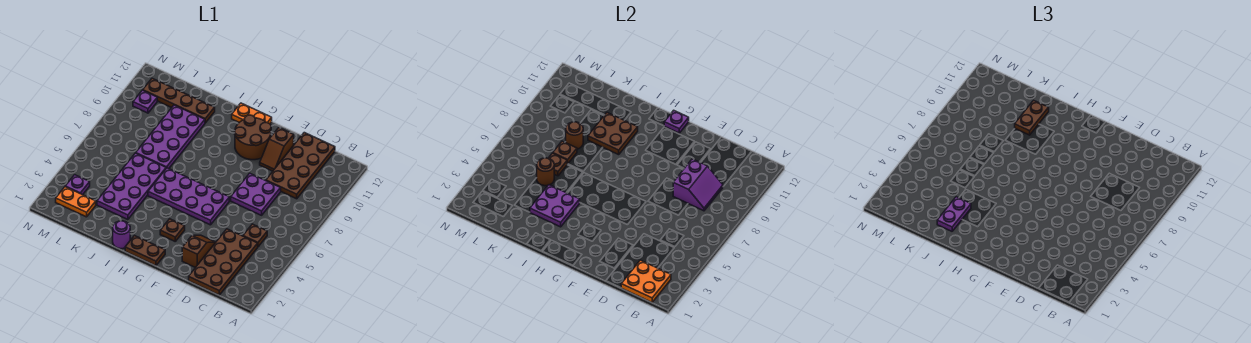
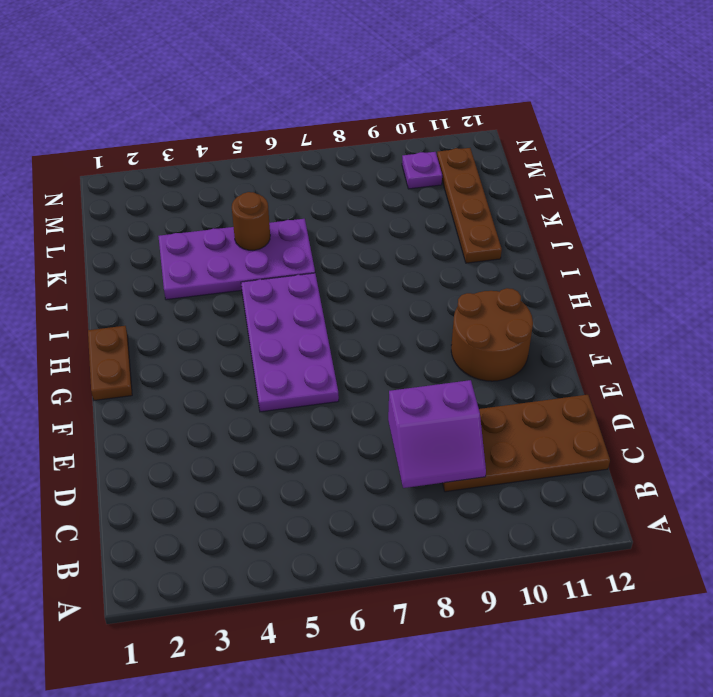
none -> brown 2x4 plate [189,229,258,295]
none -> brown 1x1 plate [243,224,267,247]
none -> purple 2x2 plate [231,173,281,215]

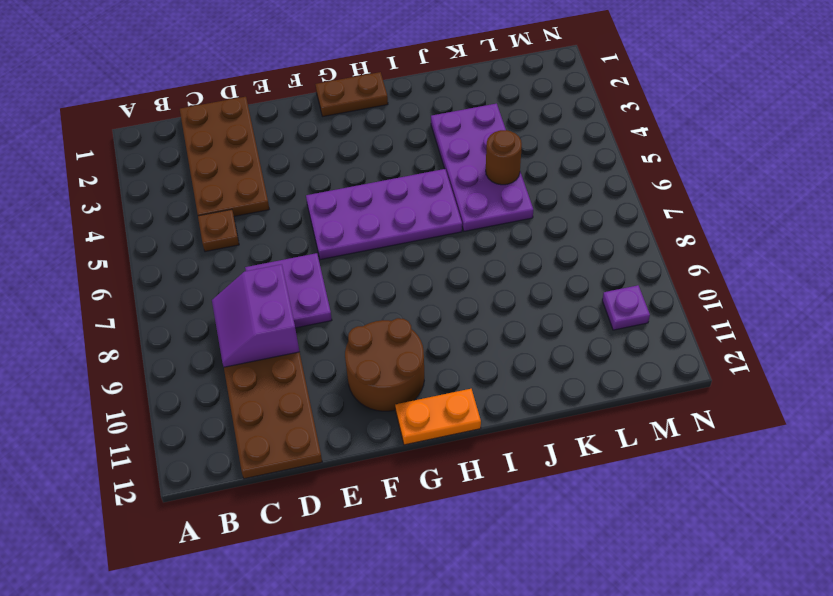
none -> brown 1x2 slope [182,235,216,268]
none -> brown 1x2 slope [260,128,294,171]
none -> brown 1x1 plate [160,219,185,241]

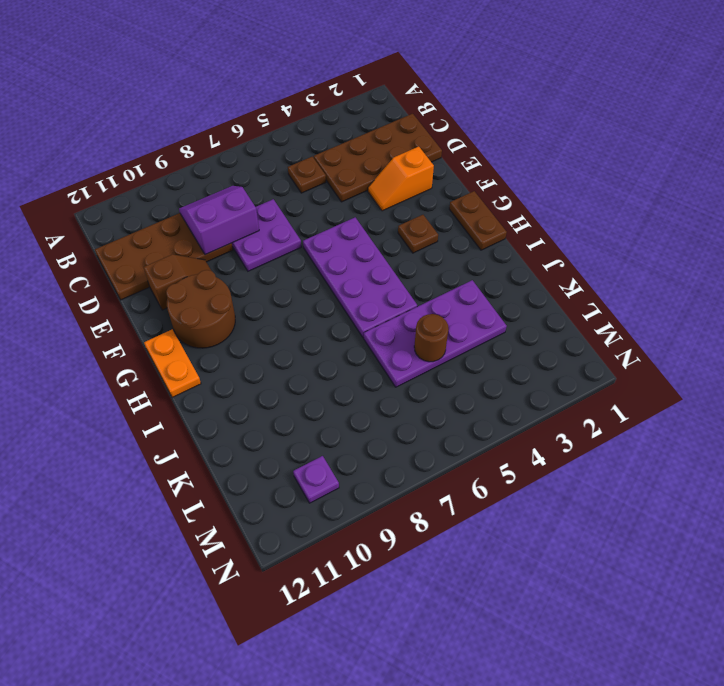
orange 1x2 slope [368,147,434,211] -> brown 1x2 slope [182,235,216,268]
none -> purple 1x1 round brick [113,221,130,249]
none -> purple 2x4 plate [136,105,205,169]
none -> brown 1x4 plate [143,78,215,123]

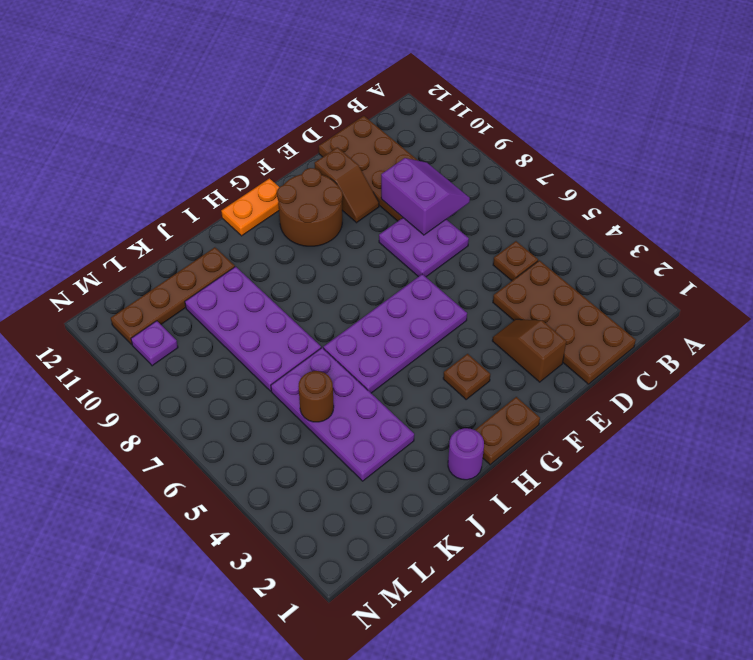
none -> orange 1x2 plate [56,187,96,217]
none -> purple 1x1 plate [65,175,90,195]
none -> orange 2x2 plate [621,260,671,302]

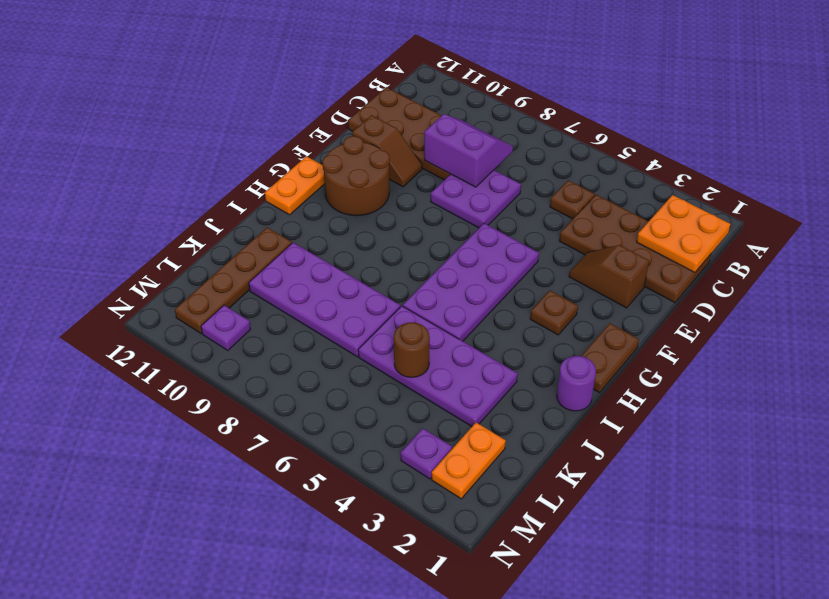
none -> purple 1x1 plate [664,110,689,133]
none -> purple 2x2 plate [530,185,580,227]
none -> brown 2x2 plate [588,113,638,155]

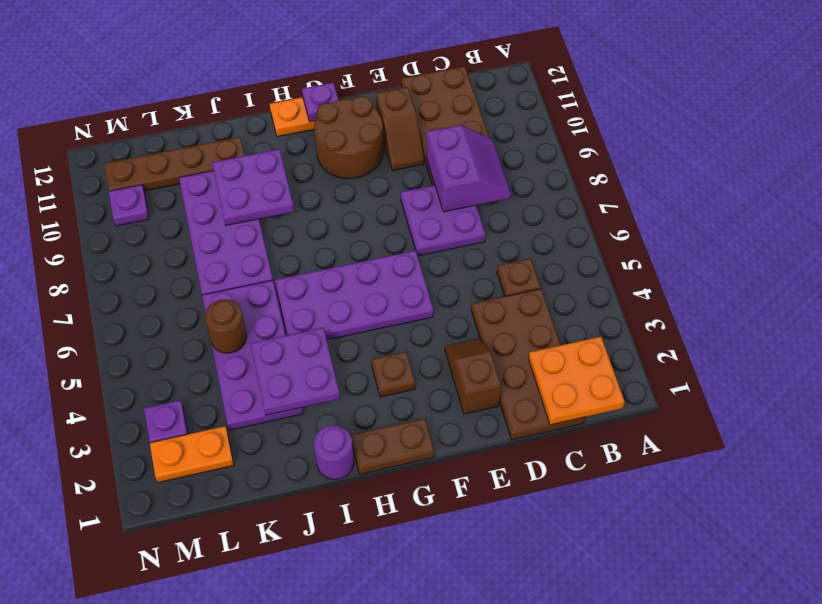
purple 2x2 plate [212,149,294,226] -> brown 2x2 plate [588,113,638,155]
none -> brown 1x1 plate [548,153,567,176]
none -> brown 1x1 plate [553,141,577,164]
none -> brown 1x1 round brick [566,122,583,149]

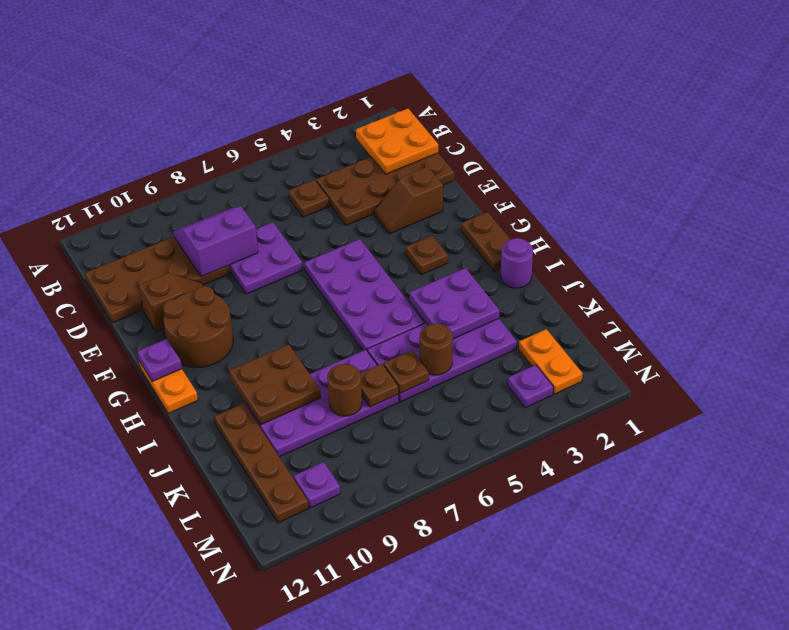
none -> purple 1x2 plate [937,197,971,231]
none -> brown 1x2 plate [1015,100,1049,135]

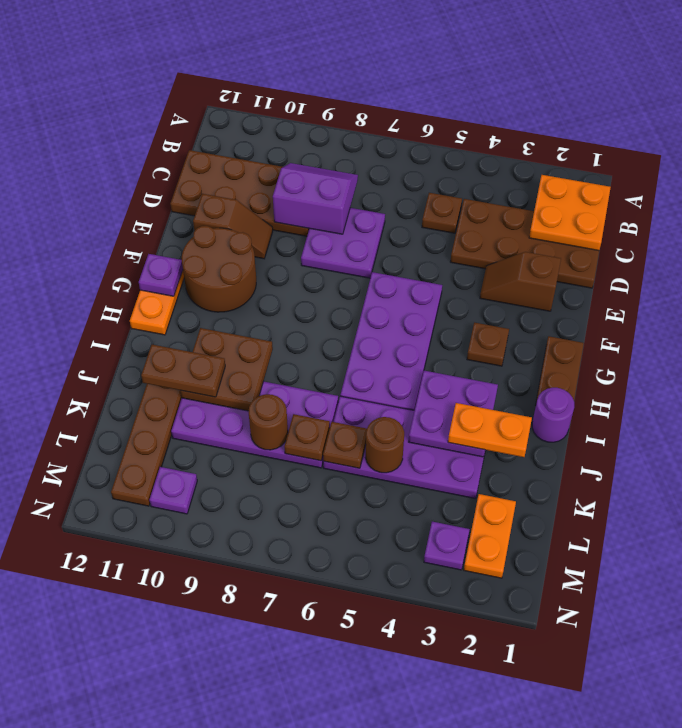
orange 1x2 plate [448,403,532,457] -> purple 1x2 plate [937,197,971,231]

